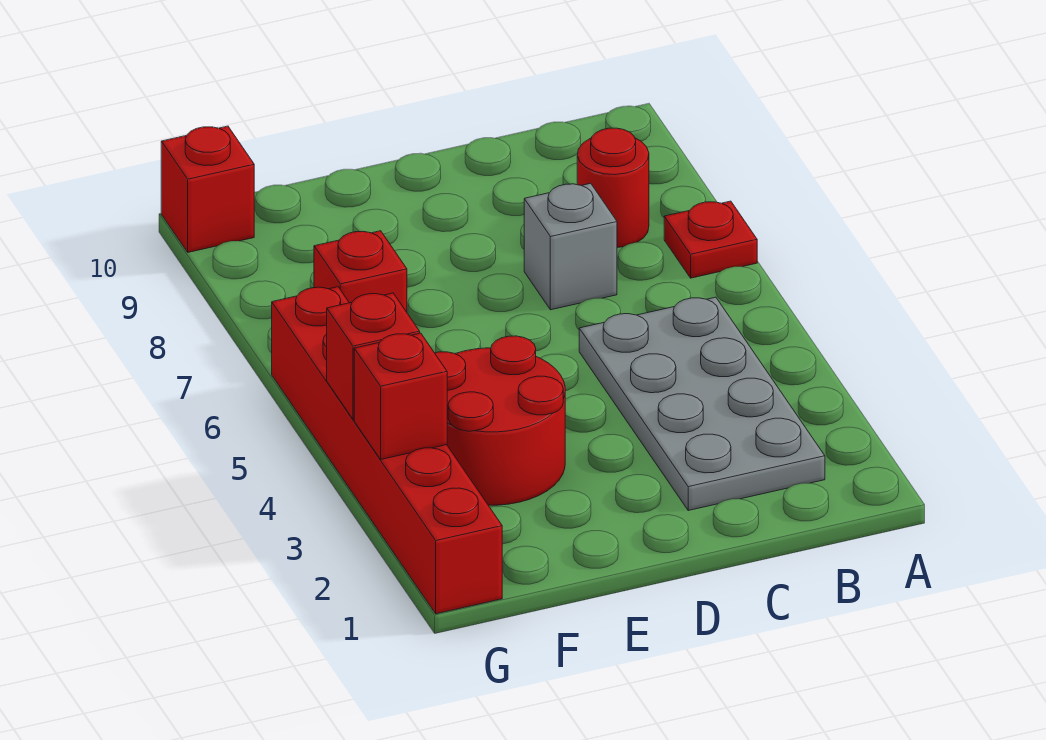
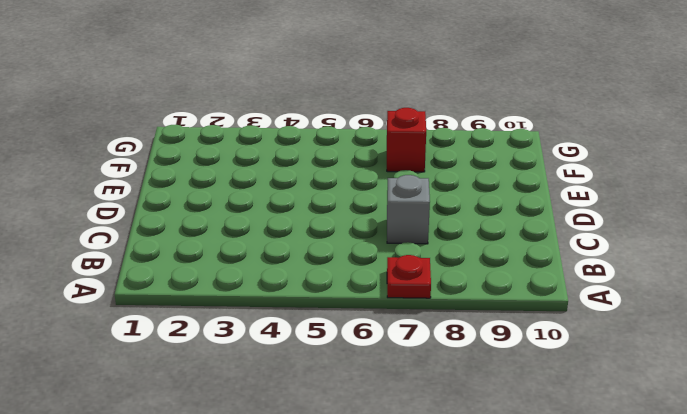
none -> grey 2x4 plate [579,297,825,510]
none -> red 1x1 round brick [577,128,649,248]

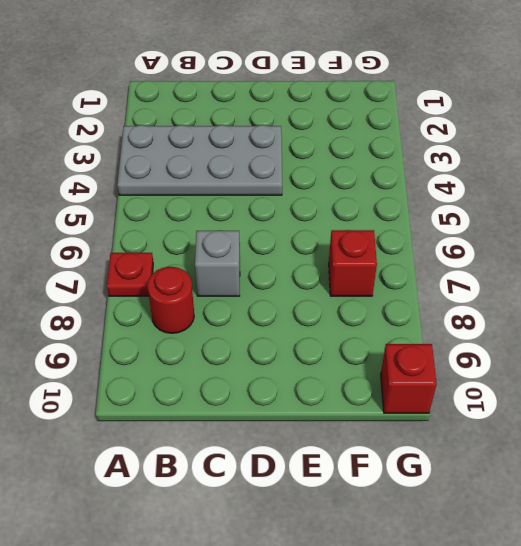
grey 2x4 plate [117,125,282,195] -> grey 2x4 plate turned to [579,297,825,510]
none -> red 2x2 round brick [435,336,565,505]
none -> red 1x6 brick [272,287,502,614]

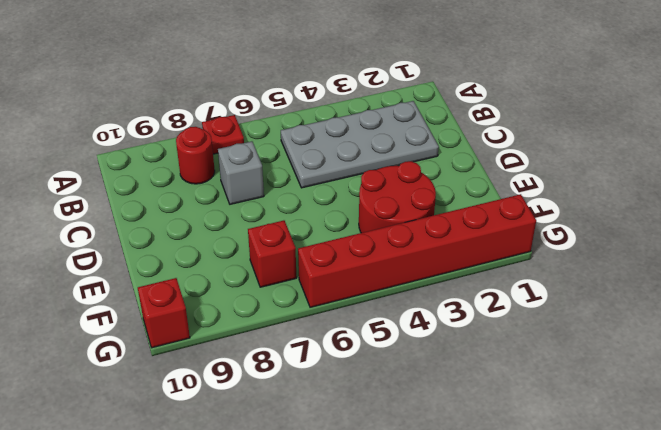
none -> red 1x1 brick [354,333,447,459]
none -> red 1x1 brick [327,293,420,419]

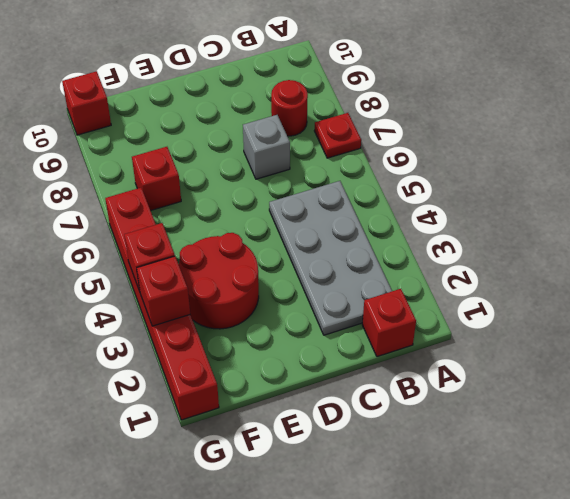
red 1x1 brick [362,289,416,357] -> none

